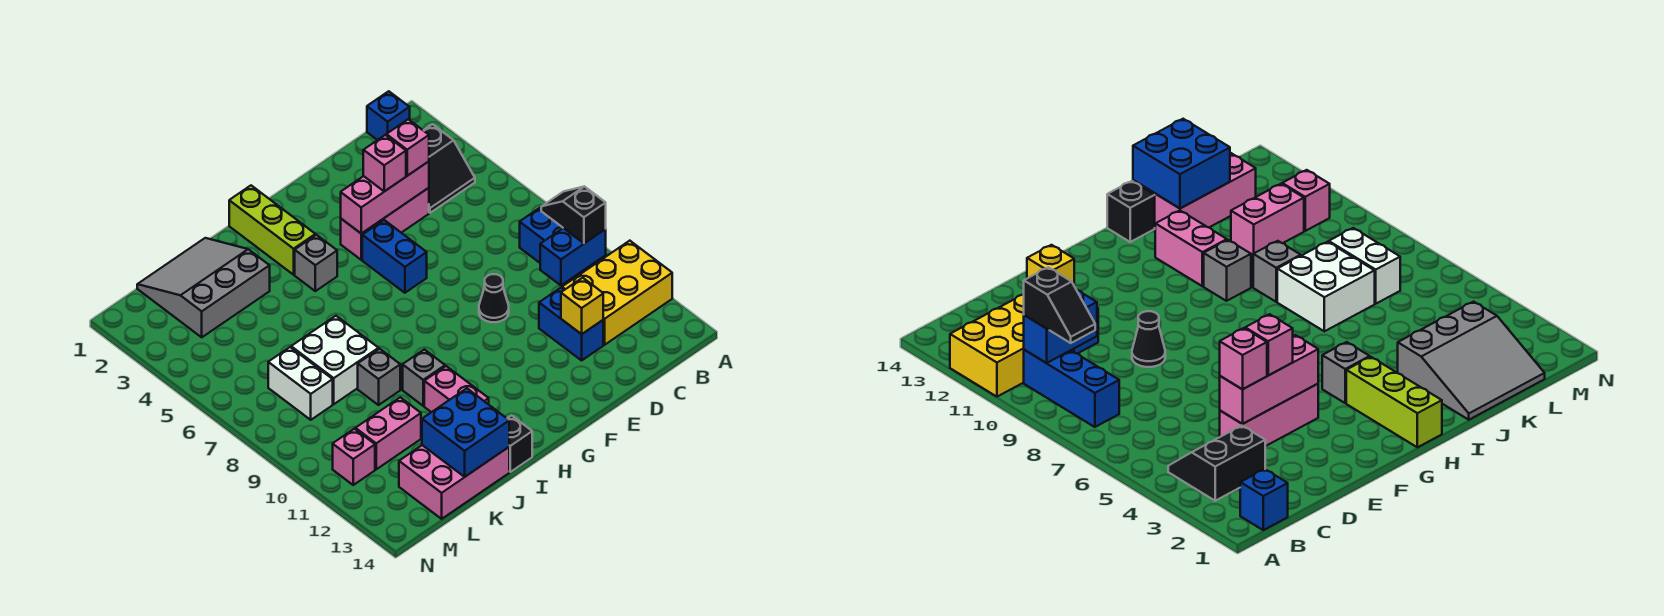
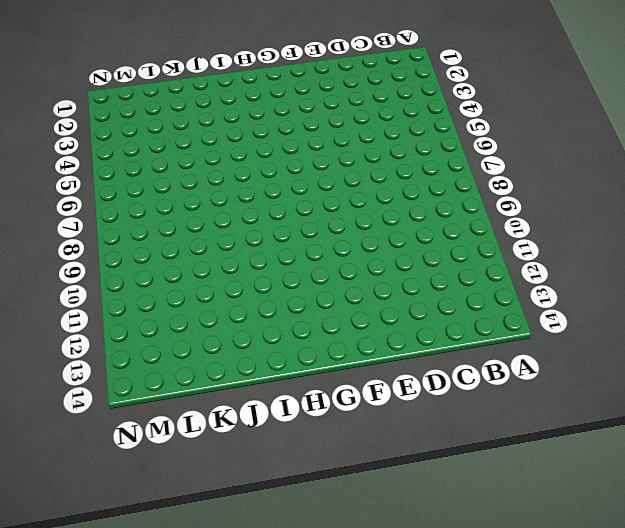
none -> yellow 2x3 brick [562,241,672,345]
none -> blue 1x1 brick [367,91,410,140]
none -> black 2x2 slope [423,124,475,213]

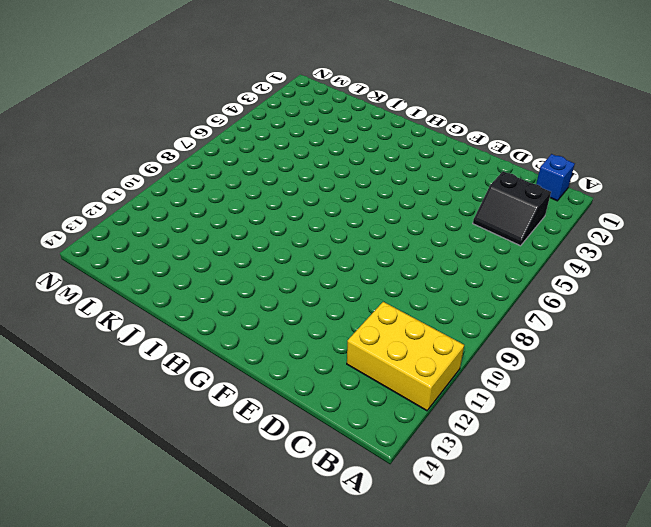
none -> blue 1x3 brick [520,207,606,283]
none -> pink 1x3 brick [341,188,429,260]
none -> blue 1x2 brick [539,288,603,360]

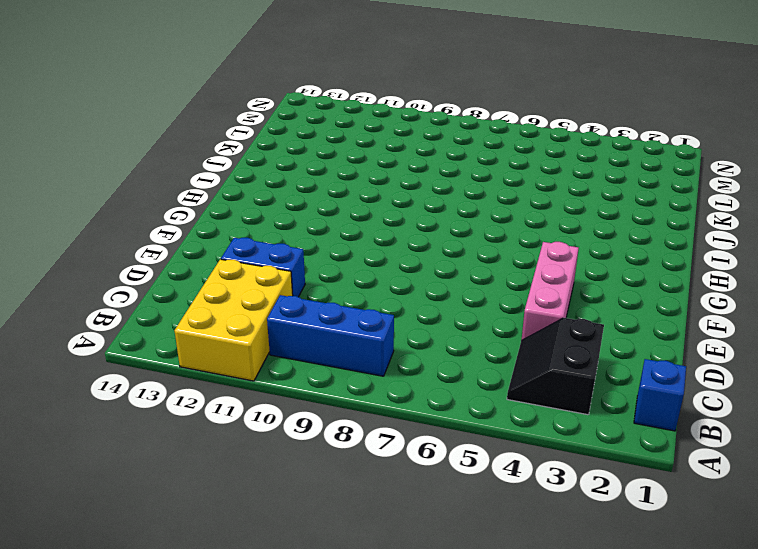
none -> black 1x1 cone [479,274,509,322]
none -> blue 1x2 brick [362,220,427,293]
none -> lime 1x3 brick [229,186,315,275]

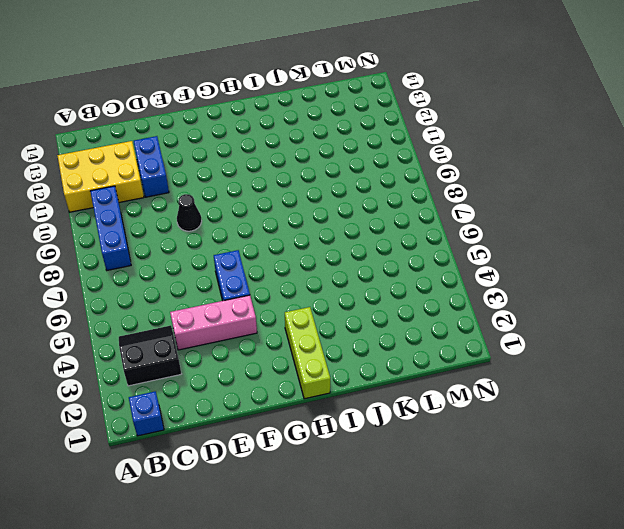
none -> grey 1x1 brick [295,235,337,291]
none -> grey 1x1 brick [403,349,445,406]
none -> pink 1x2 brick [424,366,489,412]

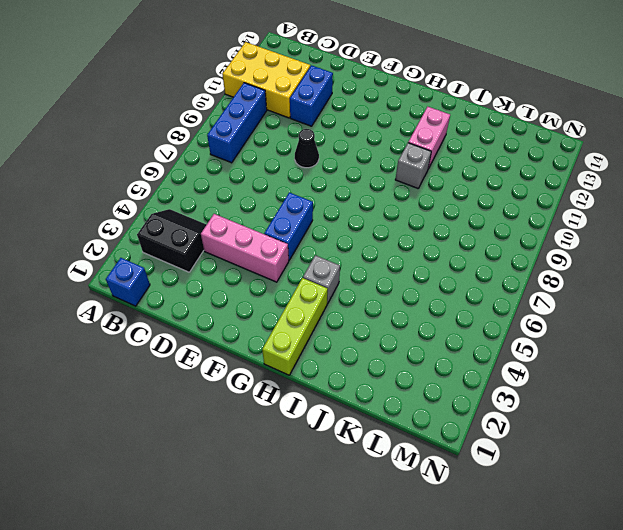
none -> black 1x1 brick [507,416,532,472]
none -> grey 3x3 slope [137,238,270,337]
none -> white 2x2 brick [291,316,379,404]

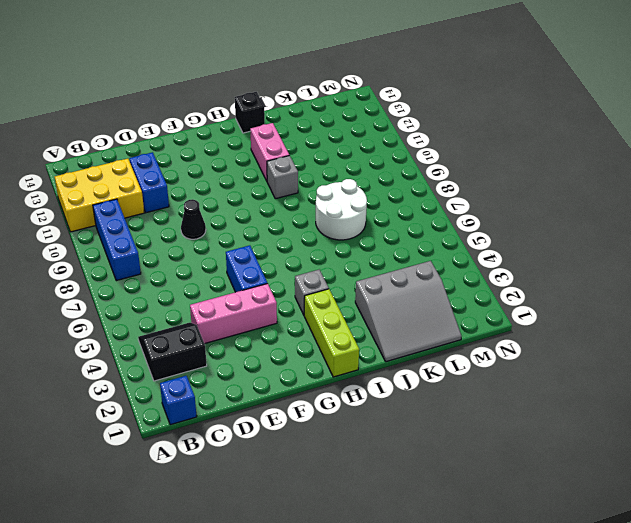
white 2x2 round brick [316,179,367,240] -> white 2x2 brick [291,316,379,404]
none -> grey 1x1 brick [358,349,400,405]
none -> pink 2x3 brick [399,445,509,519]
none -> pink 1x2 brick [355,397,421,469]

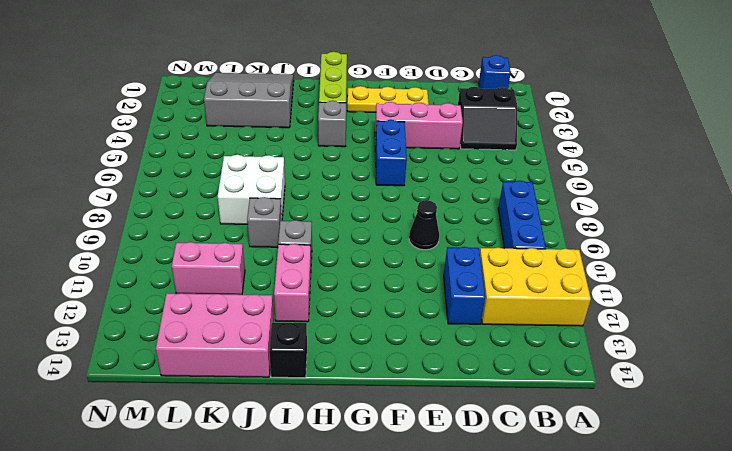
yellow 1x3 plate [347,86,429,112] -> none
none -> white 1x2 brick [268,347,333,420]
none -> pink 1x1 brick [333,429,375,485]
none -> blue 1x2 brick [540,228,606,285]

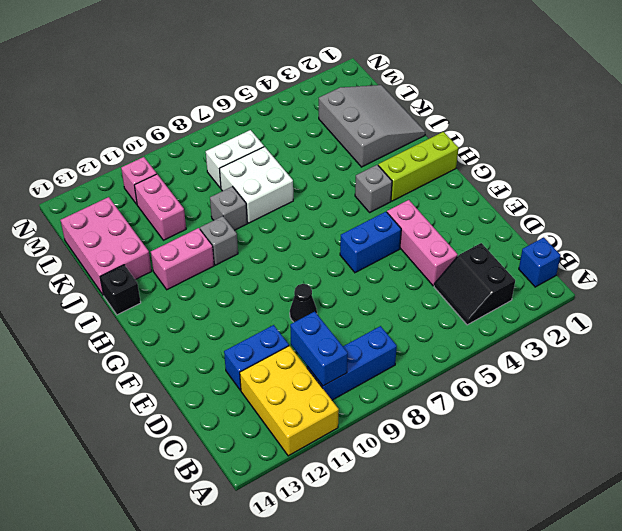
none -> pink 1x3 brick [341,161,429,234]
none -> yellow 1x1 brick [561,278,603,334]
none -> blue 2x2 brick [422,388,509,477]

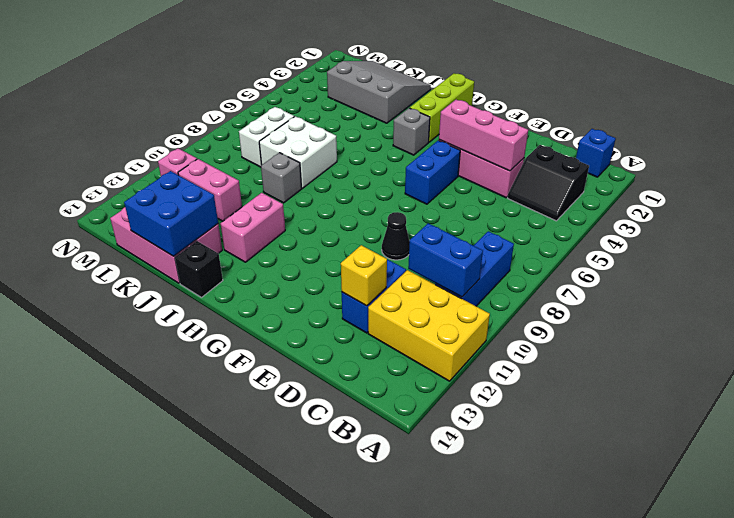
none -> grey 1x1 brick [403,349,445,406]
none -> black 1x2 slope [541,186,606,243]
none -> pink 1x1 brick [386,119,429,176]

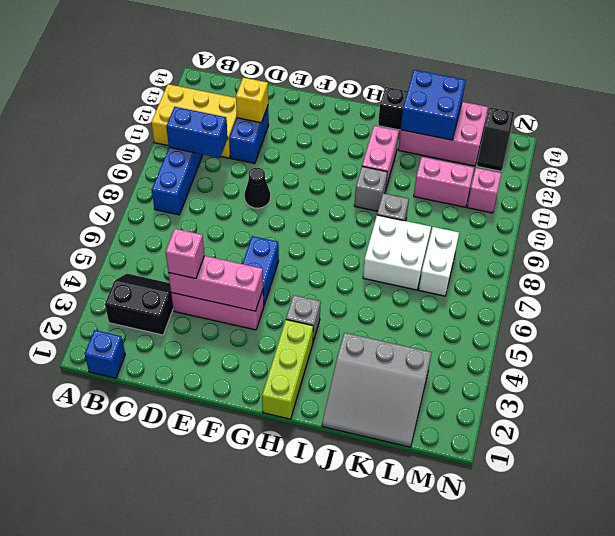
black 1x2 slope [477,107,515,171] -> black 1x2 slope moved to [541,186,606,243]
none -> pink 1x1 brick [363,135,406,191]

